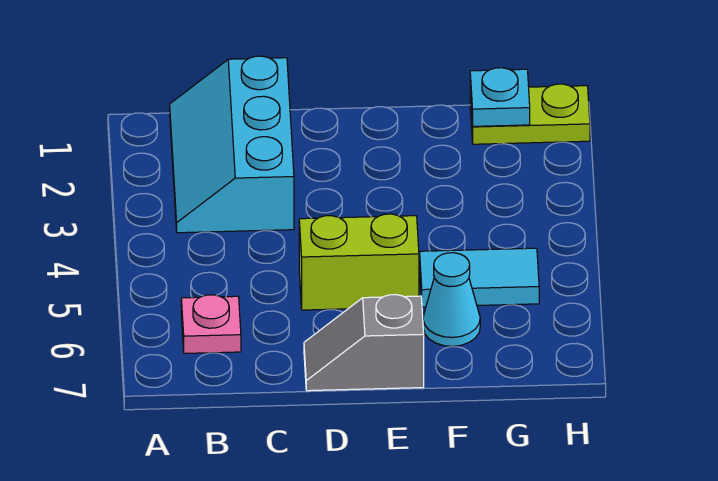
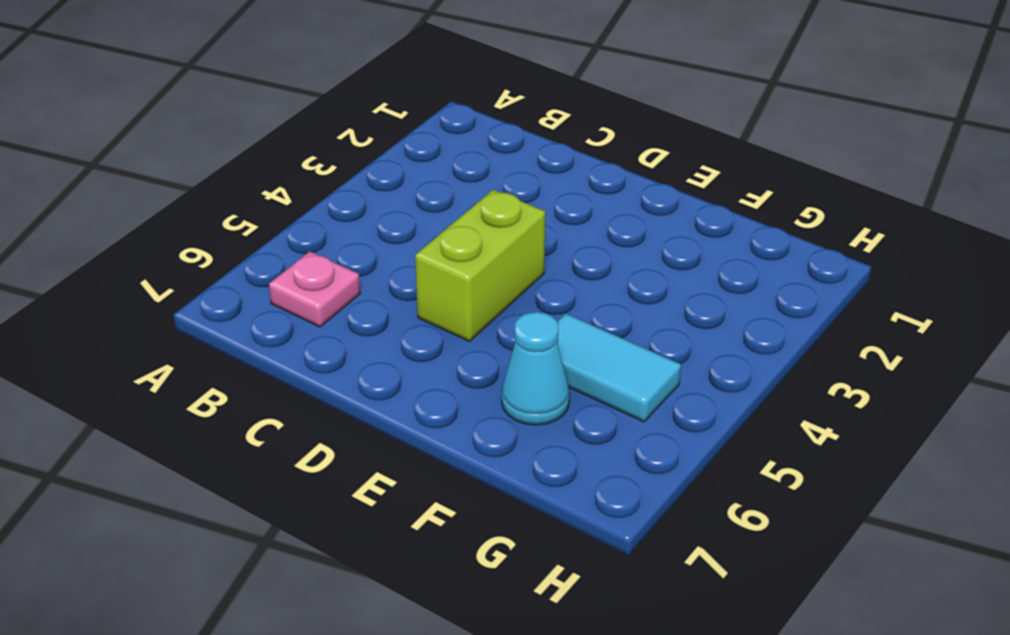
lime 1x2 brick [415,190,545,341] -> lime 1x2 brick turned to [299,214,419,310]
none -> cyan 2x3 slope [170,56,294,233]
none -> grey 1x2 slope [304,295,424,391]

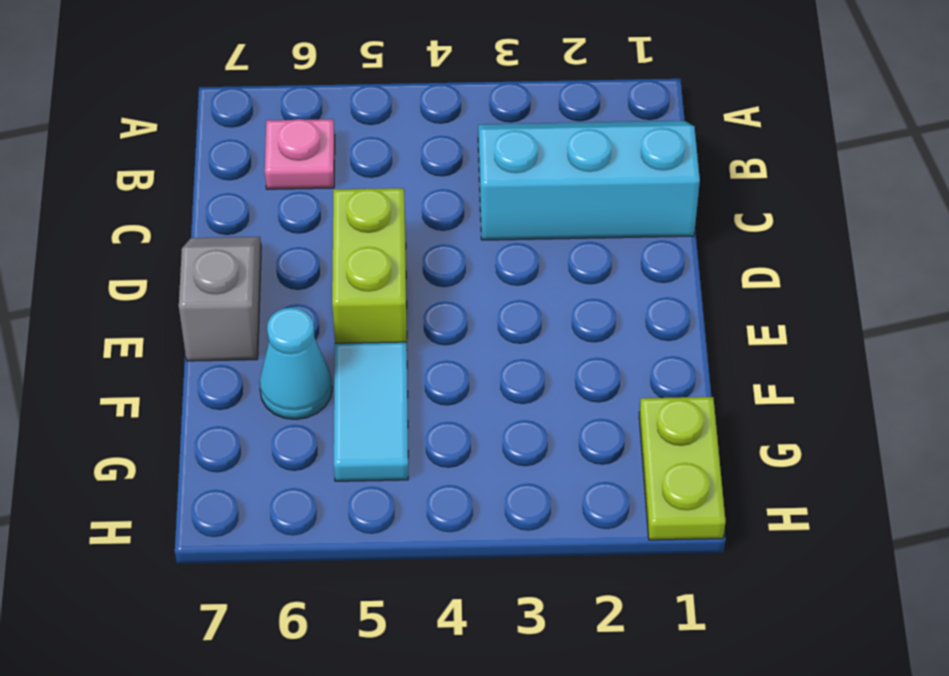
none -> cyan 1x1 plate [470,68,530,126]

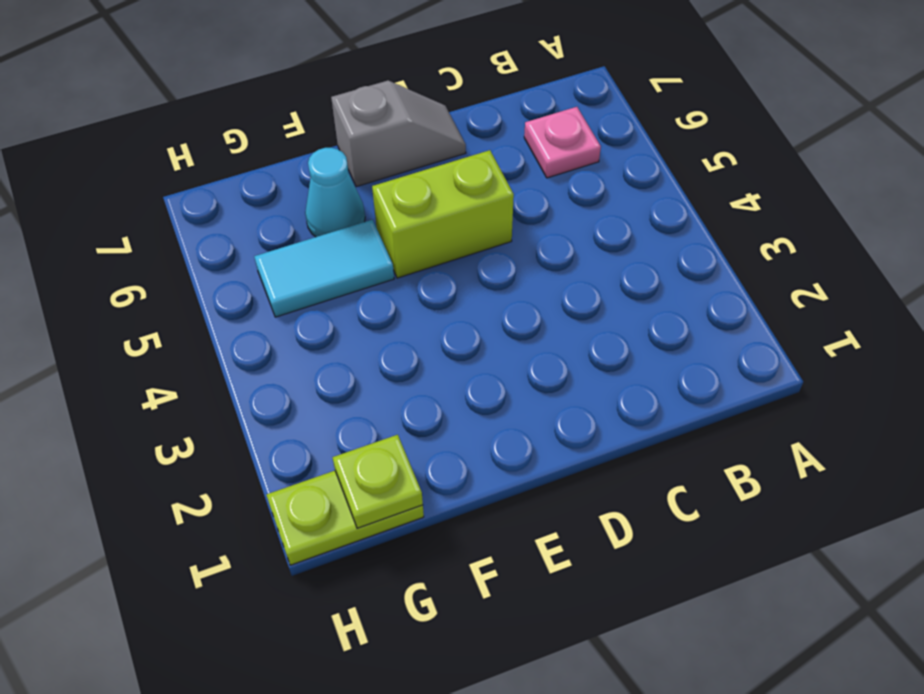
lime 1x1 plate [332,435,423,529] -> cyan 1x1 plate [470,68,530,126]
none -> cyan 2x3 slope [170,56,294,233]

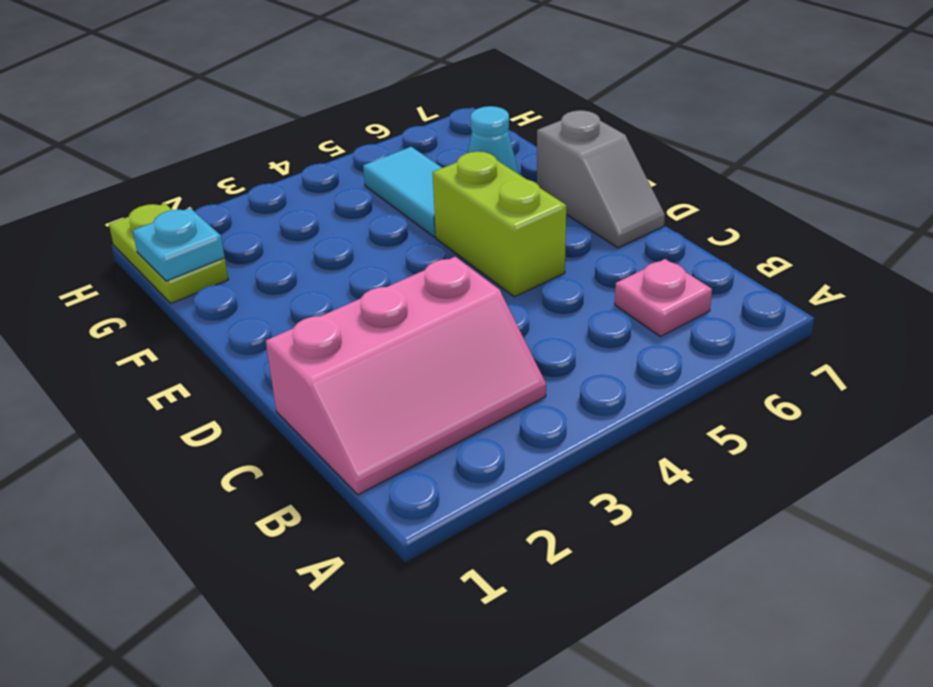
pink 2x3 slope [266,257,546,495] -> cyan 2x3 slope [170,56,294,233]

